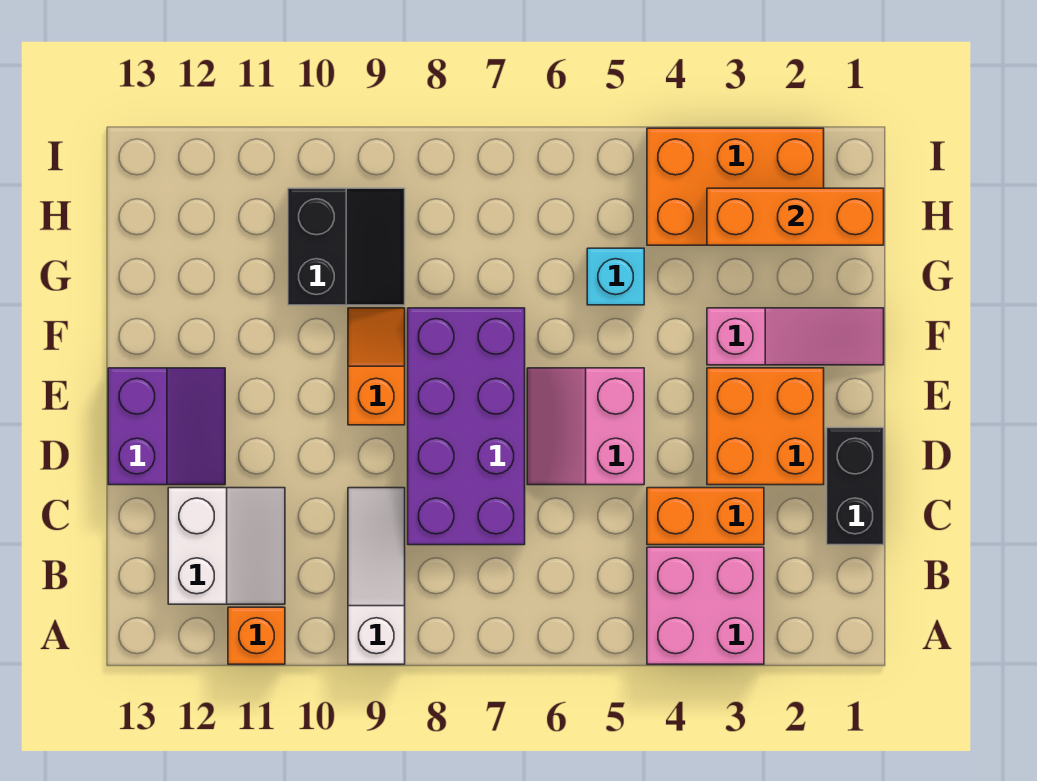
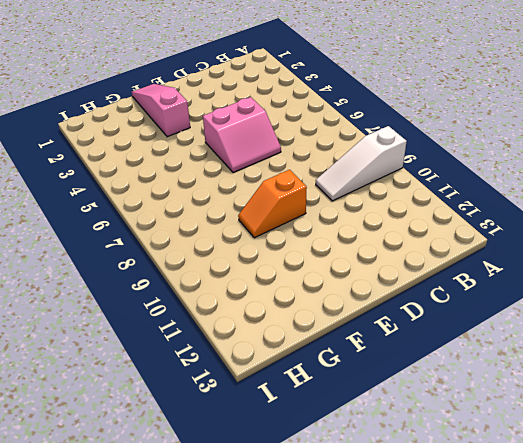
none -> pink 2x2 brick [647,547,764,664]
none -> orange 1x1 brick [228,607,285,664]
none -> white 2x2 slope [168,488,285,604]

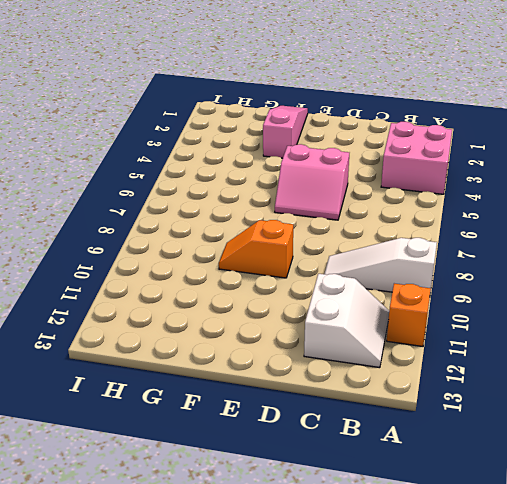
white 2x2 slope [304,274,389,368] -> white 2x2 slope turned to [168,488,285,604]
none -> black 1x2 brick [827,428,884,545]
none -> orange 1x2 brick [647,488,764,545]
none -> purple 2x4 brick [408,308,525,545]

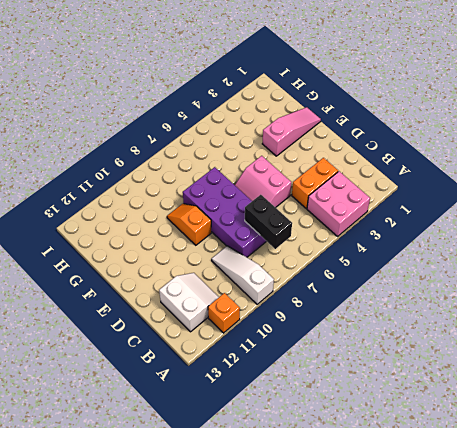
black 1x2 brick [245,195,292,249] -> black 1x2 brick moved to [827,428,884,545]
none -> orange 2x2 brick [707,368,824,485]
none -> purple 2x2 slope [108,368,225,485]
none -> cyan 1x1 brick [587,248,644,305]

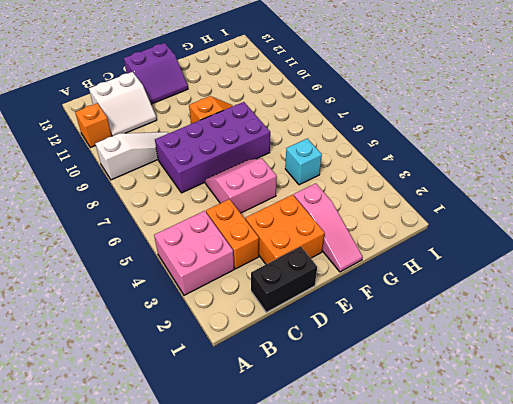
none -> black 2x2 slope [288,188,405,305]
none -> orange 2x3 brick [647,128,824,245]
none -> orange 1x3 brick [707,188,884,245]

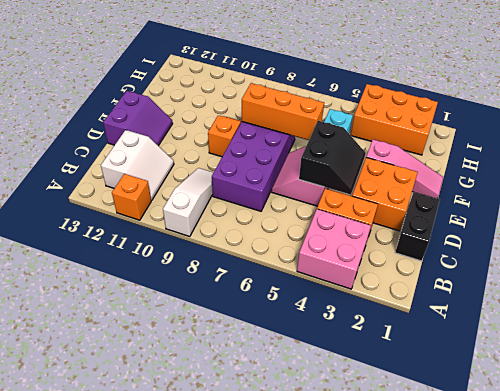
black 2x2 slope [299,121,365,195] -> black 2x2 slope moved to [288,188,405,305]
orange 1x3 brick [242,83,324,140] -> orange 1x3 brick moved to [707,188,884,245]

